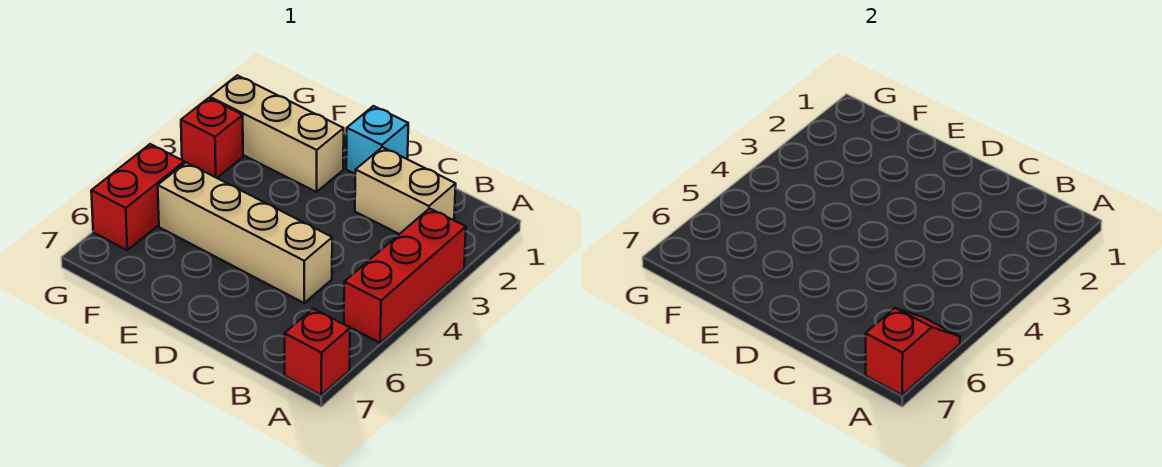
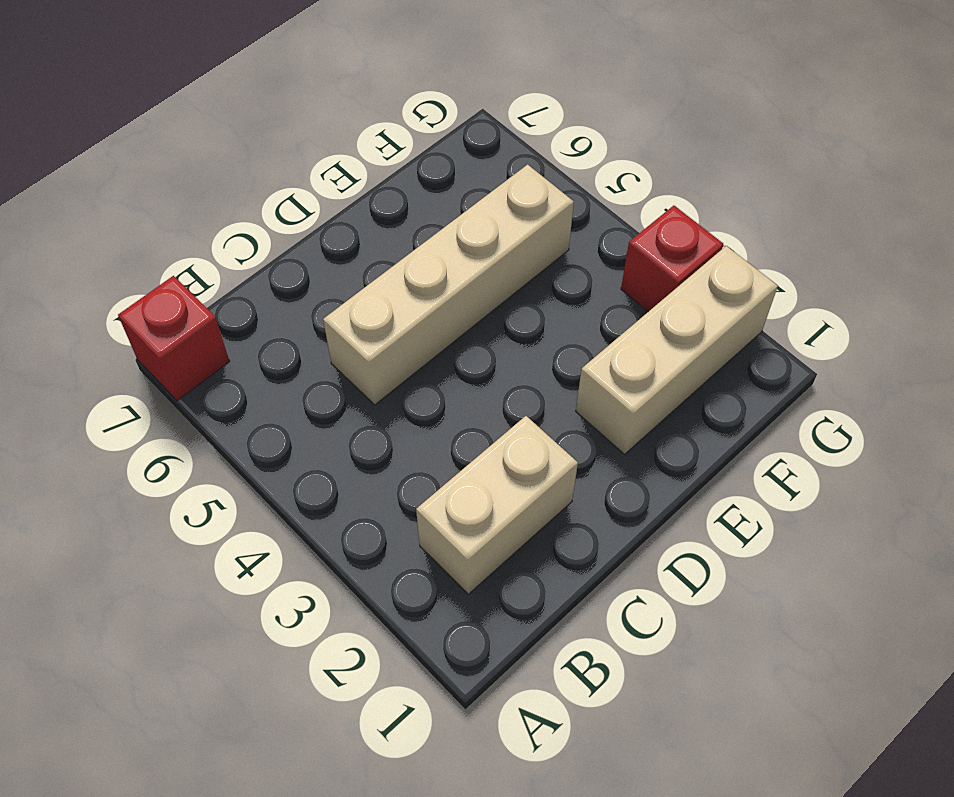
none -> red 1x3 brick [344,208,466,343]
none -> cyan 1x1 brick [346,106,408,174]

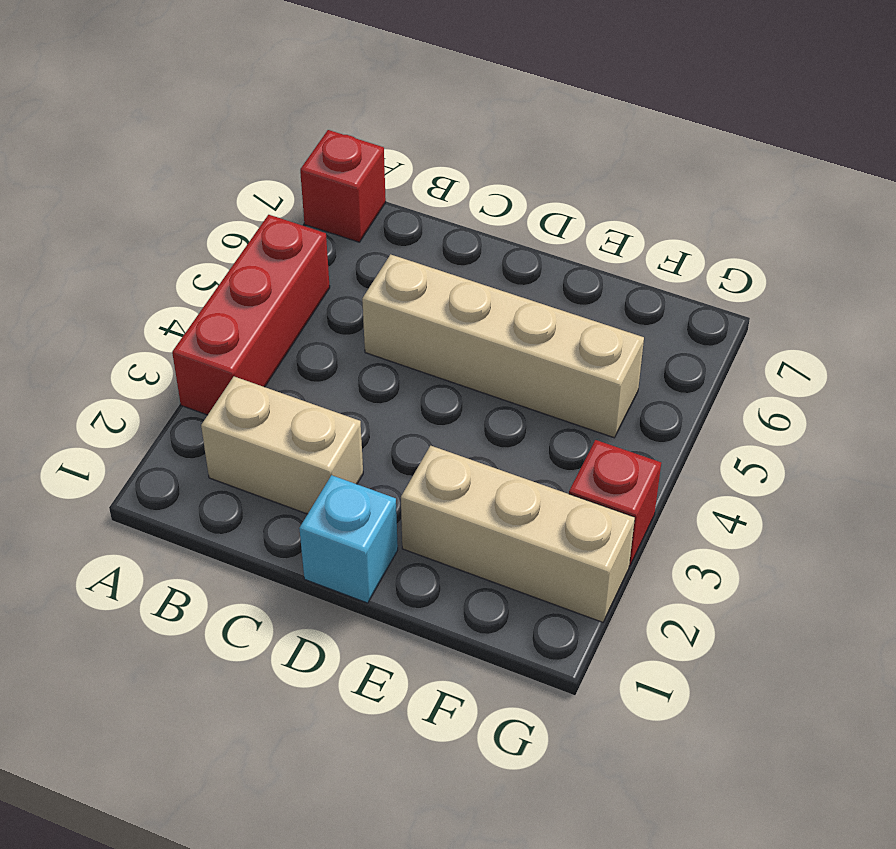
none -> red 1x2 brick [91,144,184,250]
none -> red 1x2 slope [866,308,960,395]

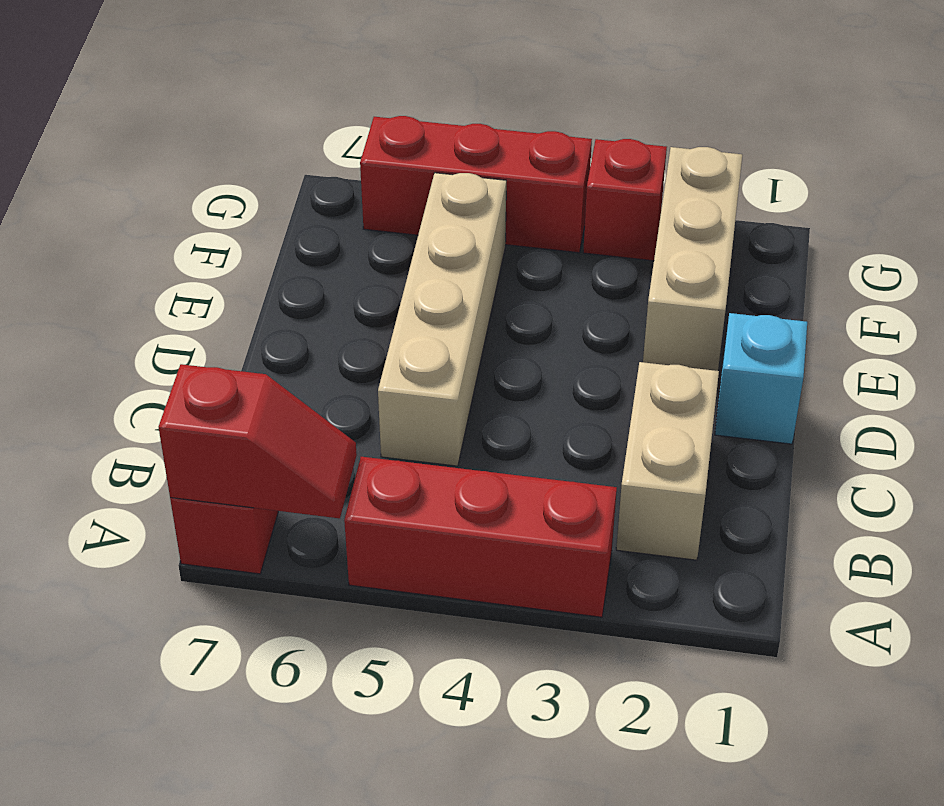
red 1x3 brick [360,116,592,253] -> red 1x2 brick [91,144,184,250]

